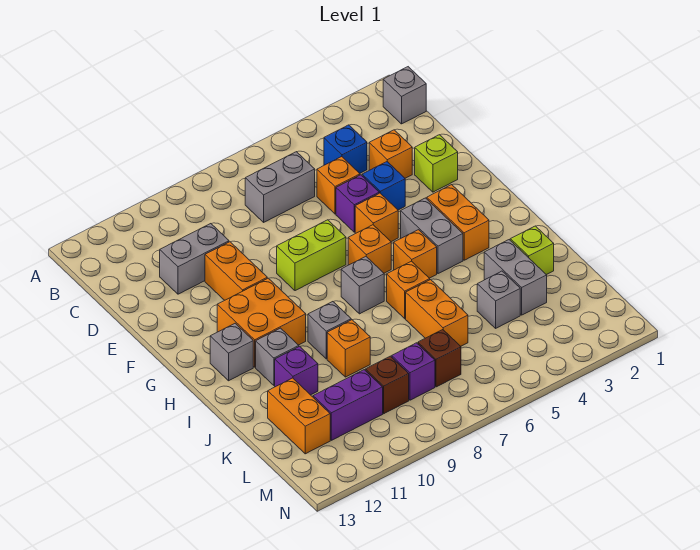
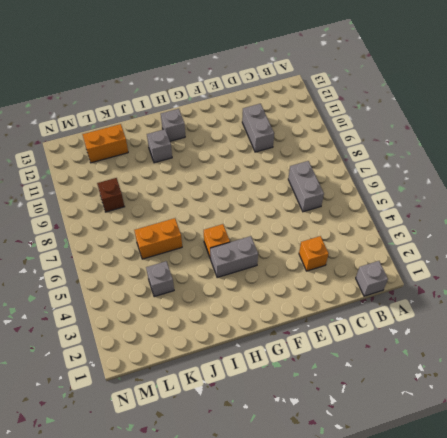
none -> blue 1x1 brick [324,125,367,173]
none -> orange 1x1 brick [317,157,360,214]
none -> lime 1x1 brick [415,135,458,192]
none -> blue 1x1 brick [362,162,405,210]

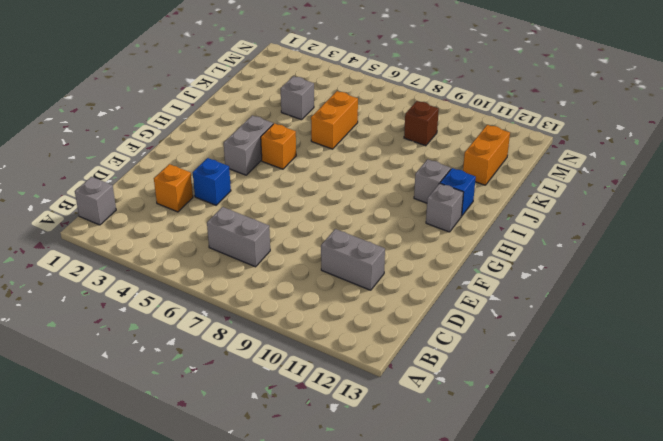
blue 1x1 brick [440,168,476,216] -> blue 1x1 brick moved to [324,125,367,173]
none -> orange 1x1 brick [317,157,360,214]
none -> lime 1x1 brick [415,135,458,192]
none -> purple 1x1 brick [336,175,379,232]
none -> orange 1x2 brick [205,242,267,300]

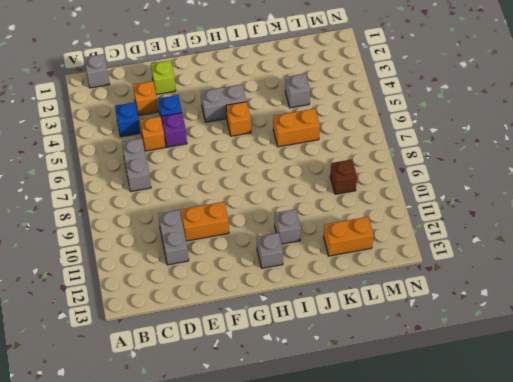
none -> orange 1x1 brick [355,193,398,242]
none -> lime 1x2 brick [277,220,346,291]
none -> orange 1x2 brick [427,185,489,260]
none -> orange 1x1 brick [348,225,391,273]

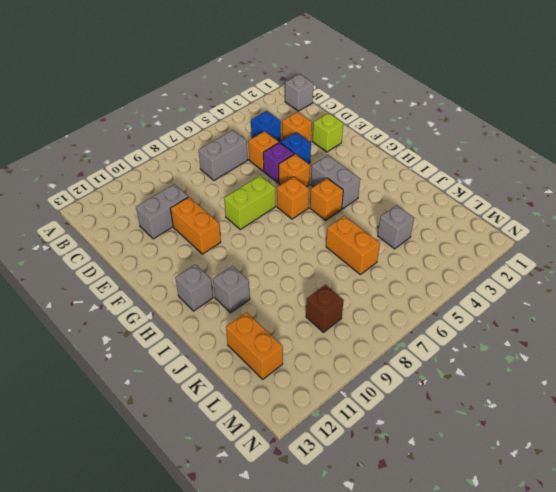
none -> orange 1x2 brick [427,185,489,260]
none -> orange 2x2 brick [217,278,306,367]
none -> grey 1x1 brick [341,257,384,314]
none -> orange 1x1 brick [387,261,430,319]

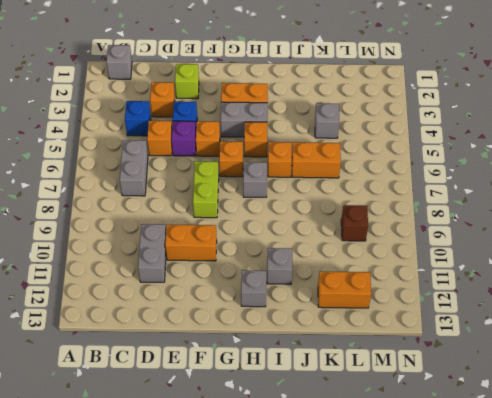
none -> orange 2x2 brick [217,278,306,367]
none -> grey 1x1 brick [308,302,351,359]
none -> lime 1x1 brick [510,226,554,275]
none -> grey 1x2 brick [484,240,547,315]

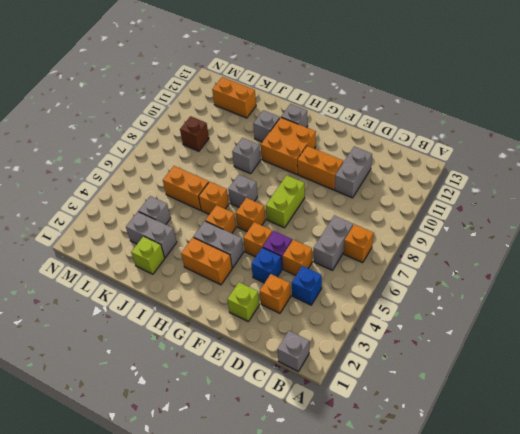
orange 1x1 brick [344,224,373,263] -> orange 1x1 brick moved to [327,320,370,377]
none -> purple 1x1 brick [275,346,318,395]
none -> brown 1x1 brick [418,330,461,387]
none -> purple 1x1 brick [392,343,435,400]
none -> purple 1x2 brick [313,370,383,440]

